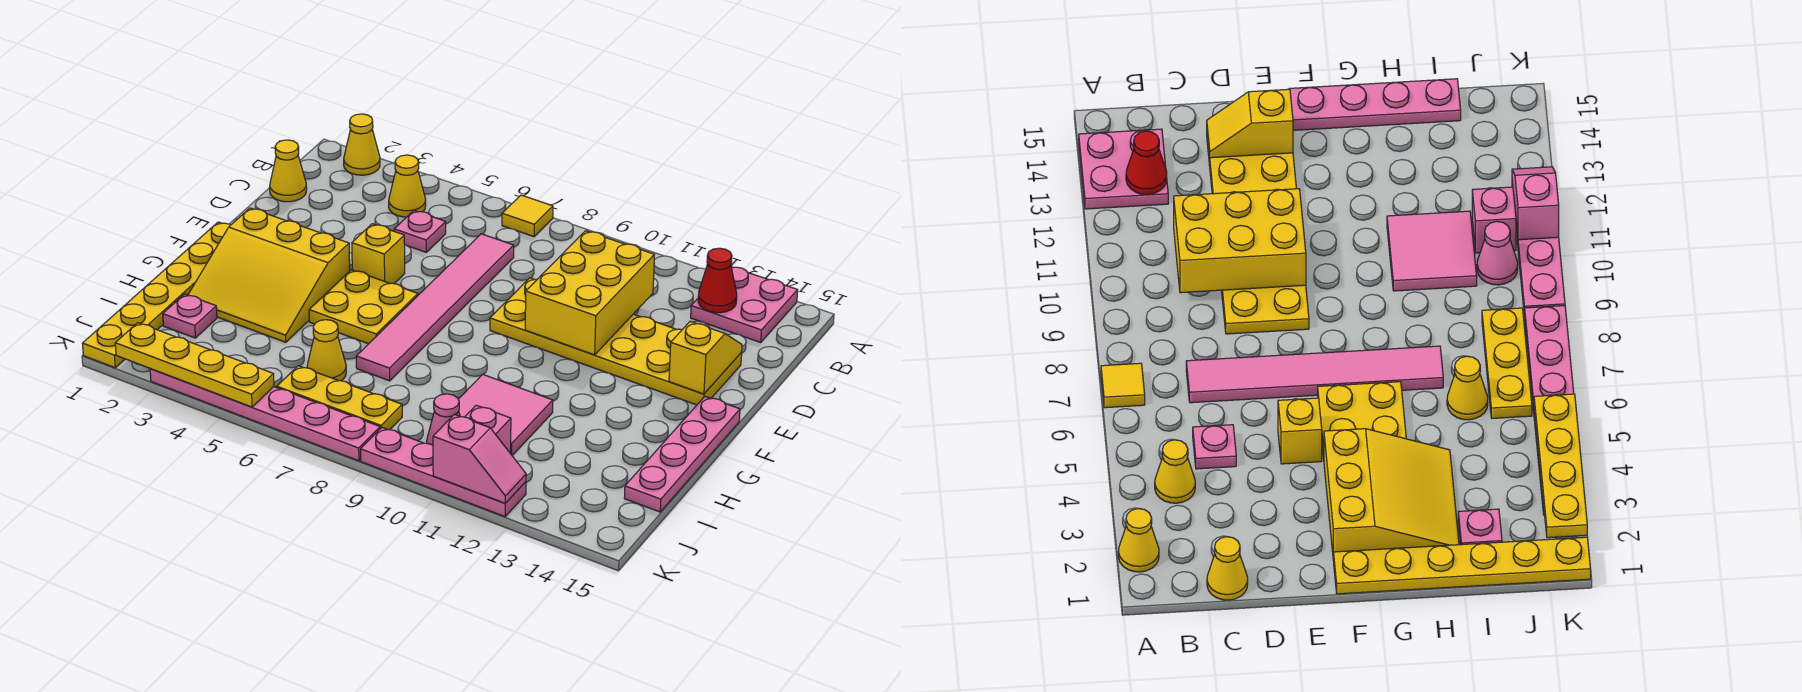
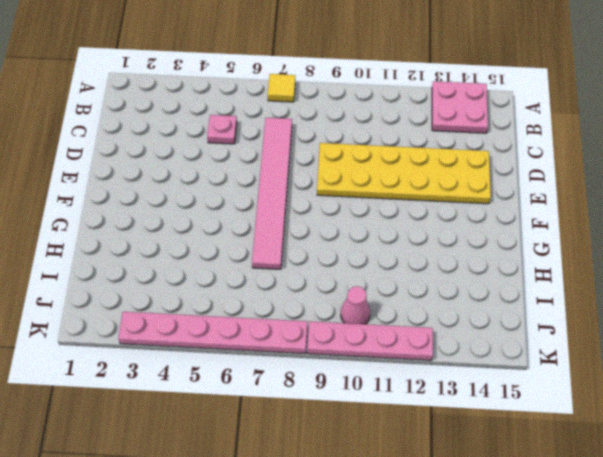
none -> yellow 1x1 cone [344,114,380,175]
none -> yellow 1x1 cone [389,155,426,217]
none -> yellow 1x1 cone [270,140,307,202]

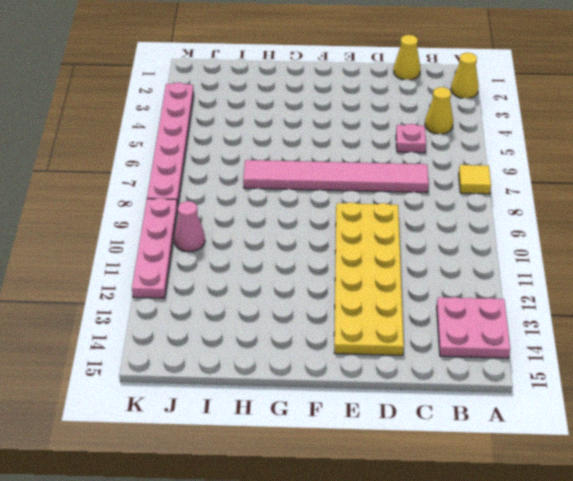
none -> yellow 1x1 brick [352,224,405,284]
none -> yellow 1x6 plate [82,222,230,368]
none -> yellow 3x3 slope [188,208,350,342]

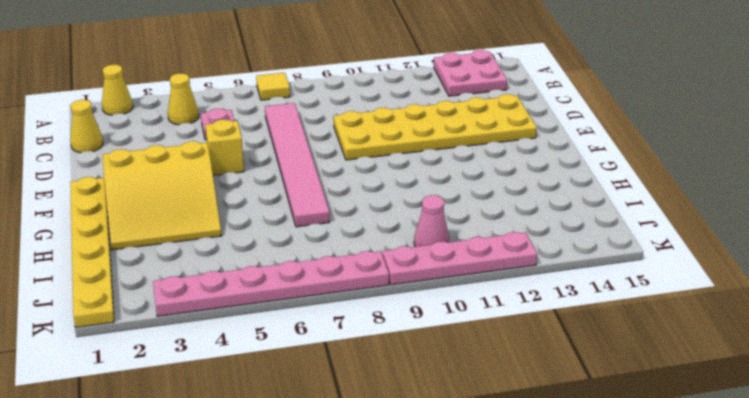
none -> yellow 2x2 plate [309,270,418,344]
none -> pink 1x4 plate [624,397,740,512]
none -> pink 2x2 tile [458,374,553,455]

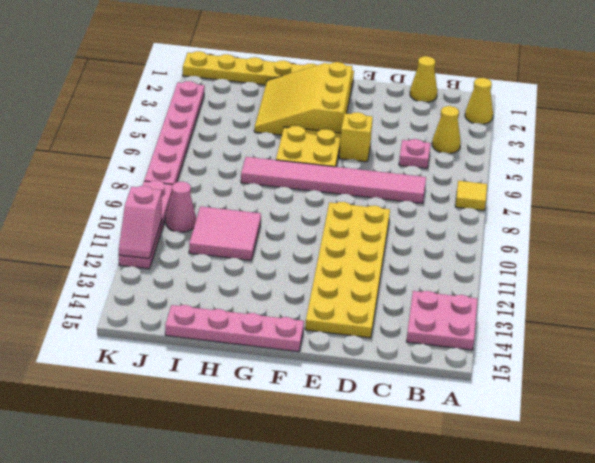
none -> pink 1x1 plate [163,294,217,338]
none -> yellow 1x1 cone [307,320,346,381]
none -> yellow 1x3 plate [277,366,402,430]

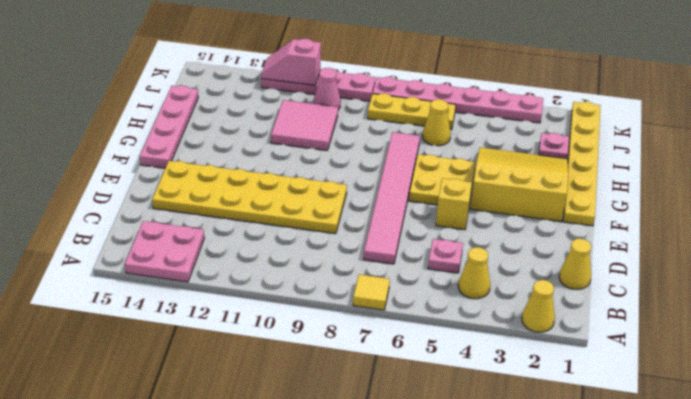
none -> pink 1x1 brick [465,405,511,454]
none -> red 1x1 cone [698,248,737,313]
none -> yellow 2x3 brick [525,231,654,355]

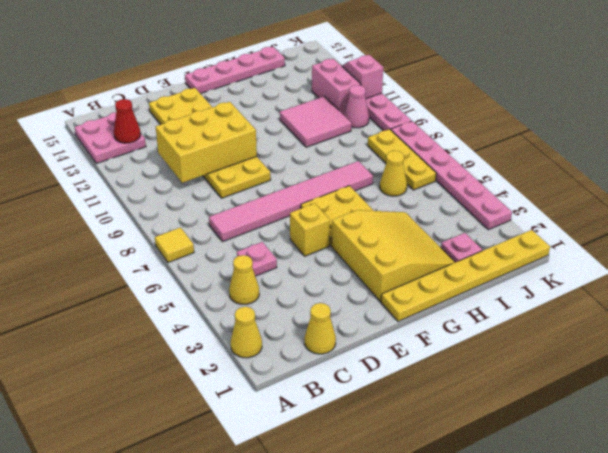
pink 1x2 brick [312,59,361,115] -> pink 1x1 brick [465,405,511,454]
none -> yellow 1x2 slope [669,321,742,394]
none -> yellow 1x4 plate [115,323,274,407]

